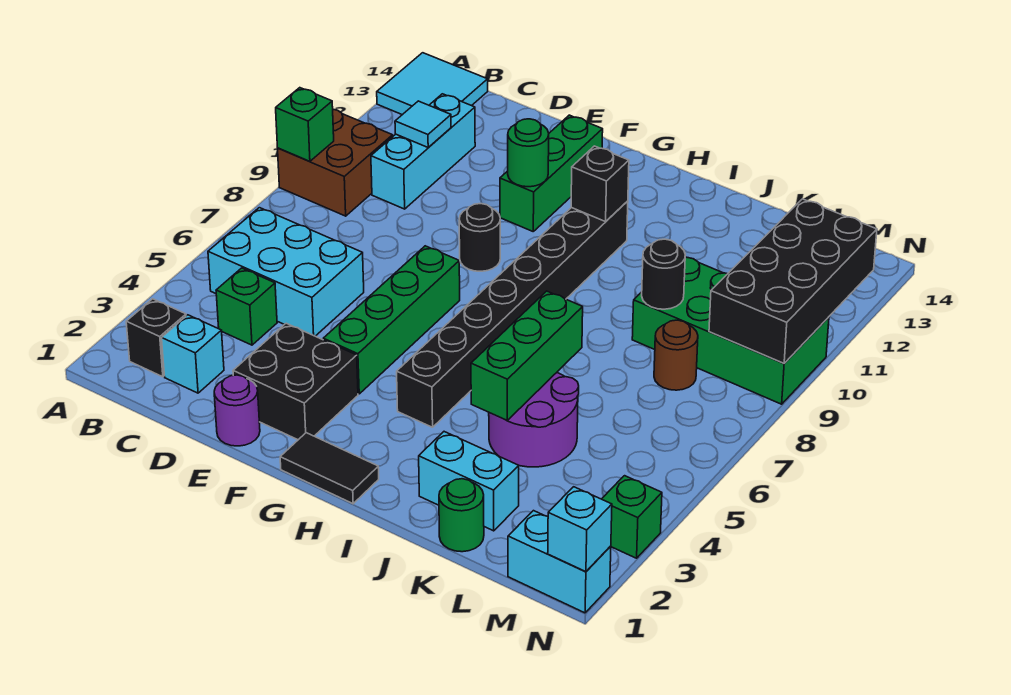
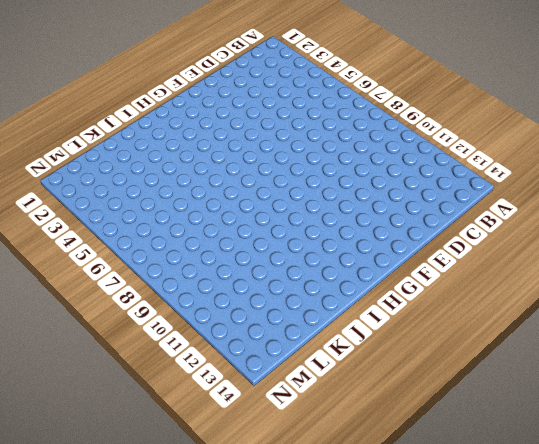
none -> brown 2x2 brick [278,109,393,216]
none -> cyan 2x2 tile [377,53,488,115]
none -> black 1x1 brick [126,299,186,377]

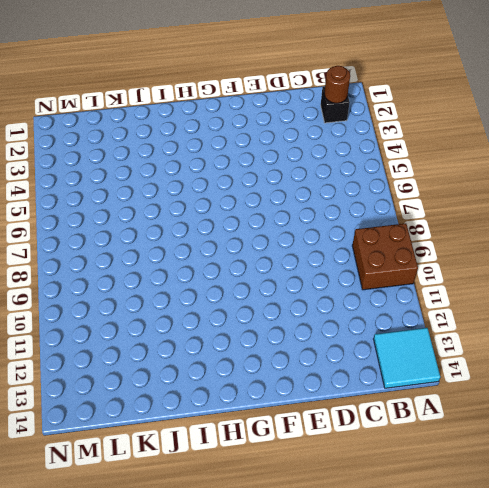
brown 1x1 round brick [324,66,350,103] -> brown 1x1 round brick moved to [654,320,698,390]
none -> cyan 2x3 brick [208,208,364,336]
none -> cyan 1x1 brick [162,315,224,393]
none -> green 1x1 brick [216,268,277,345]

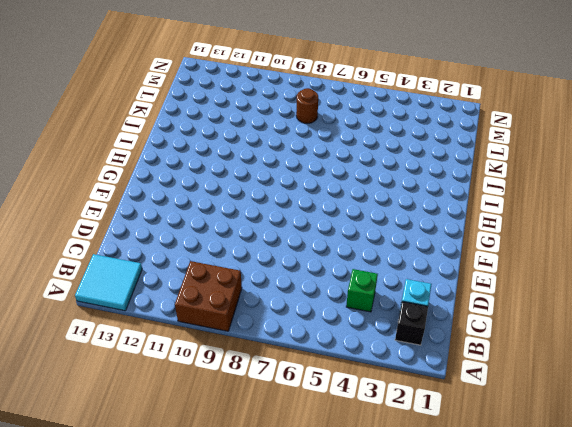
none -> cyan 2x3 brick [208,208,364,336]
none -> cyan 1x3 brick [371,94,475,209]
none -> purple 1x1 round brick [214,375,260,446]

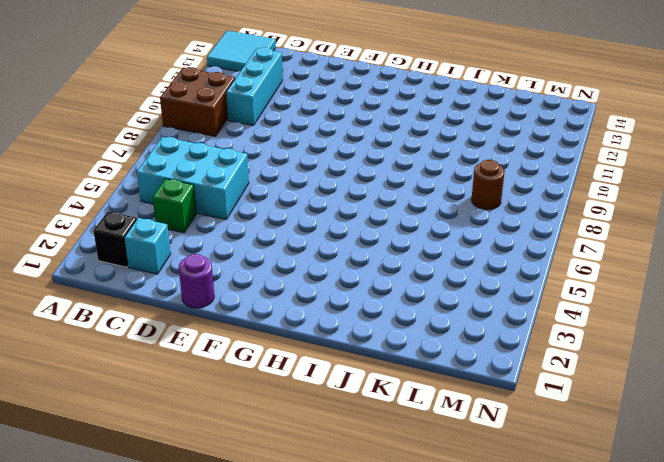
none -> black 2x2 brick [233,323,358,440]
none -> green 1x4 brick [323,246,460,394]
none -> black 1x1 round brick [459,204,500,271]

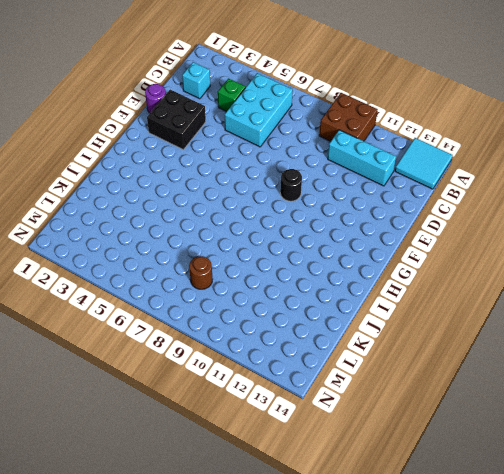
none -> black 1x1 brick [126,299,186,377]
none -> green 1x4 brick [323,246,460,394]
none -> green 1x3 brick [500,115,603,231]

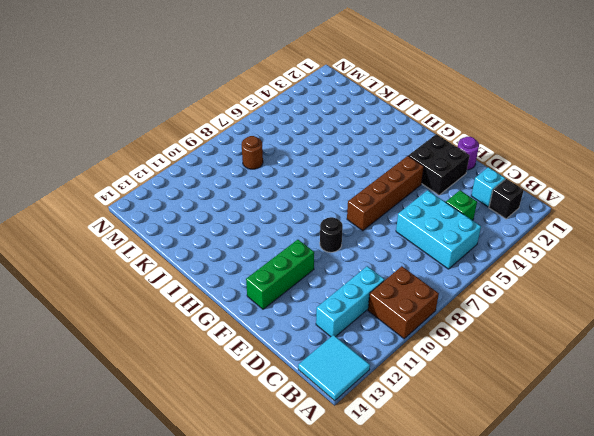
brown 1x4 brick [347,156,424,231] -> green 1x4 brick [323,246,460,394]
none -> black 1x2 tile [280,433,379,504]
none -> black 1x8 brick [397,201,628,427]
none -> cyan 1x2 brick [419,432,519,531]

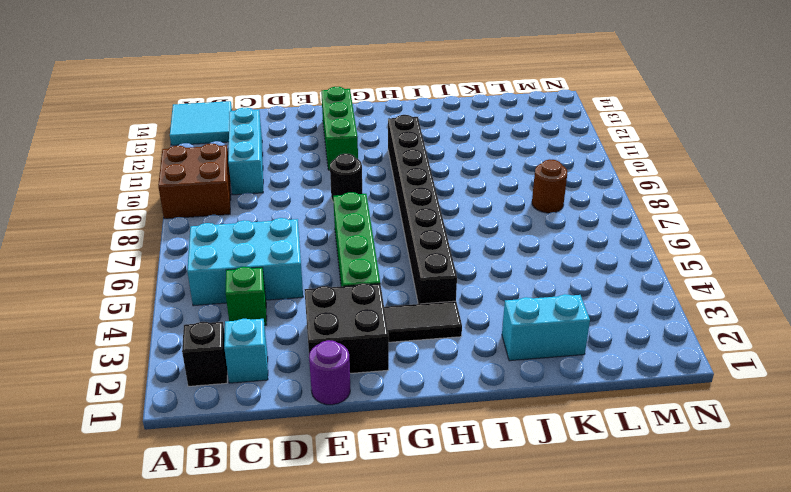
black 1x2 tile [384,301,462,342] -> black 1x2 tile moved to [280,433,379,504]
none -> purple 2x2 round brick [489,373,579,467]
none -> green 1x1 round brick [439,479,484,552]
none -> green 2x4 brick [632,257,829,404]

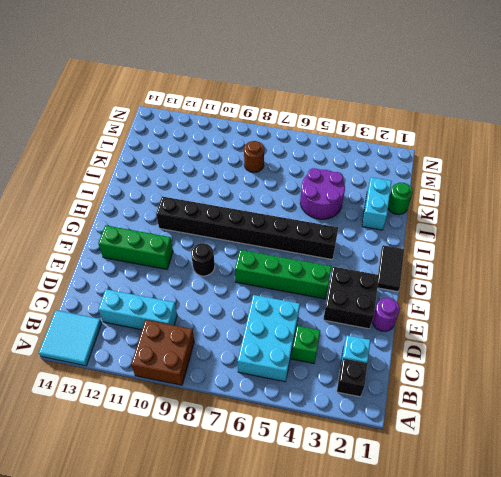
none -> green 2x4 brick [632,257,829,404]
none -> cyan 1x2 brick [508,511,611,613]
none -> green 1x1 brick [602,476,662,558]

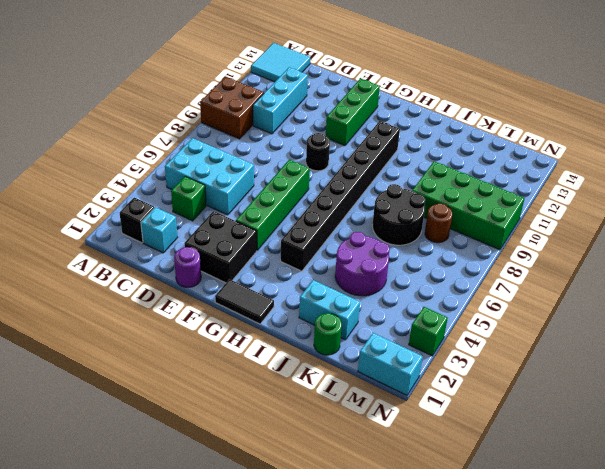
black 2x2 round brick [372,184,425,245] -> none
none -> green 1x1 brick [276,88,334,162]
none -> cyan 1x1 tile [395,101,451,147]
none -> green 1x1 round brick [508,119,549,187]

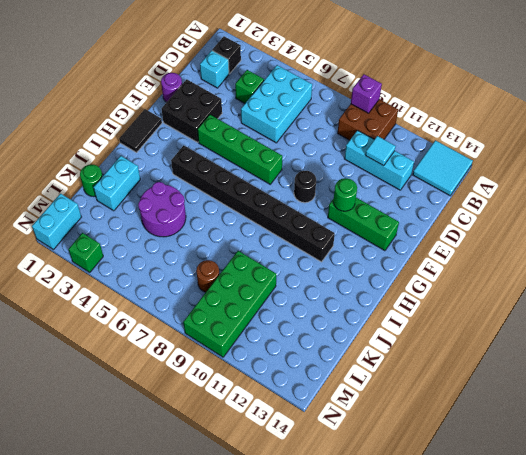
purple 1x1 brick [351,74,382,113] -> green 1x1 brick [276,88,334,162]
none -> black 1x1 brick [571,146,629,222]
none -> green 1x3 brick [471,291,583,420]
none -> black 1x1 round brick [642,239,685,309]

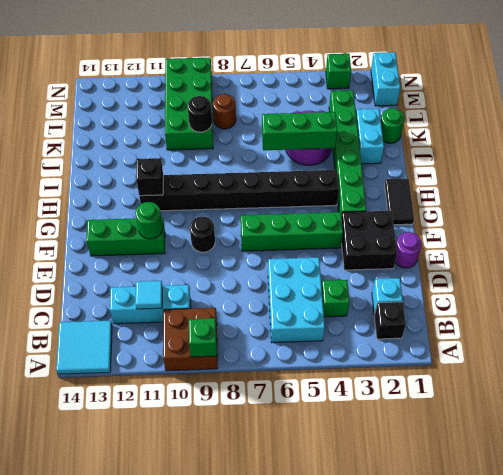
green 1x6 brick [329,90,366,216] -> none
none -> black 2x4 brick [709,199,877,363]
none -> cyan 1x1 brick [548,487,612,572]

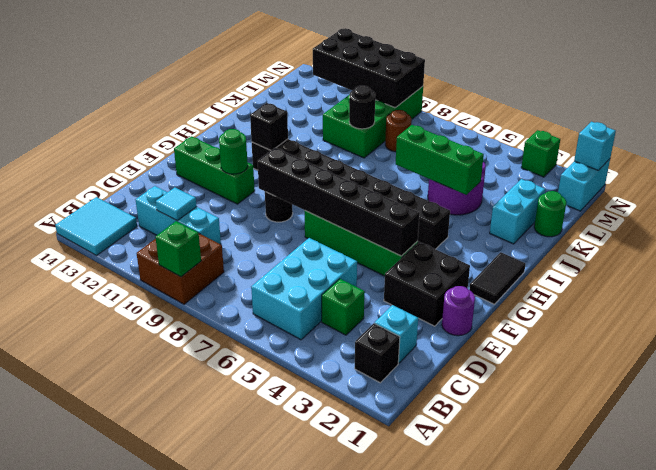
black 1x6 brick [258,148,420,256] -> none

